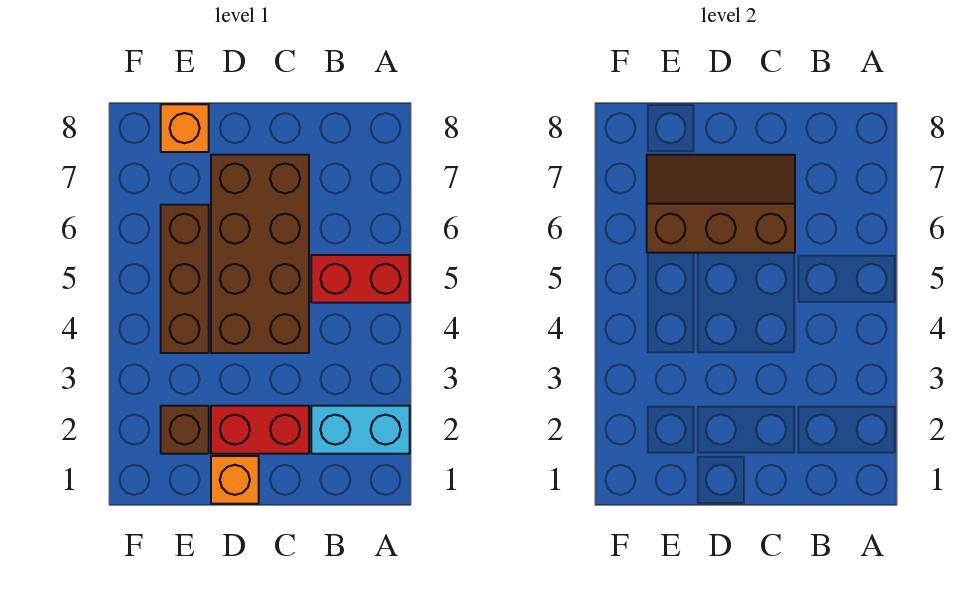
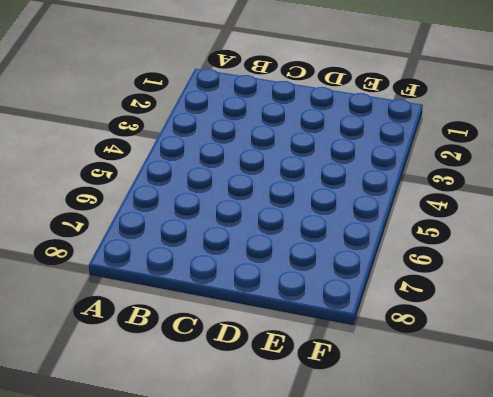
none -> cyan 1x2 brick [311,406,410,454]
none -> red 1x2 brick [311,255,410,303]

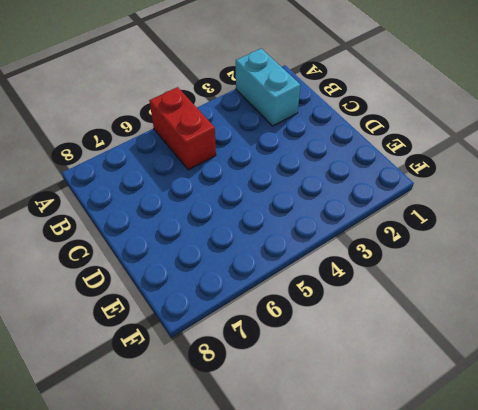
none -> red 1x2 brick [211,406,309,454]
none -> brown 2x4 brick [211,155,309,353]

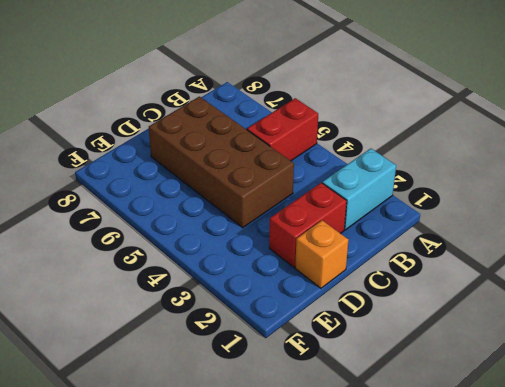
none -> brown 1x1 brick [161,406,209,454]
none -> brown 1x3 brick [161,205,209,353]

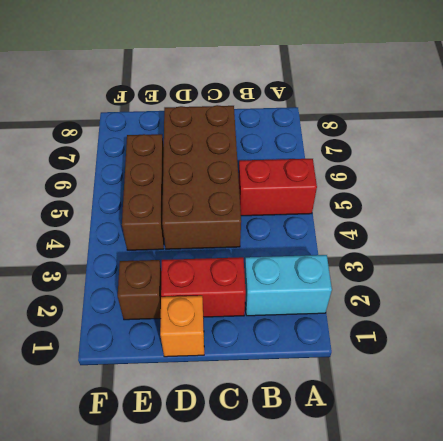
none -> orange 1x1 brick [161,104,209,152]
none -> brown 2x3 slope [647,155,795,253]

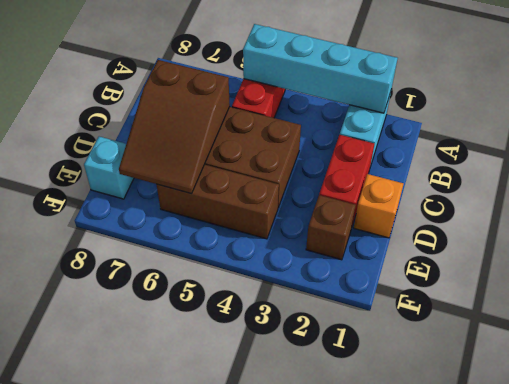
cyan 1x4 brick [243,24,398,113] -> none
brown 2x3 slope [119,60,230,194] -> brown 2x3 slope turned to [647,155,795,253]
cyan 1x1 brick [84,137,134,199] -> orange 1x1 brick [161,104,209,152]

